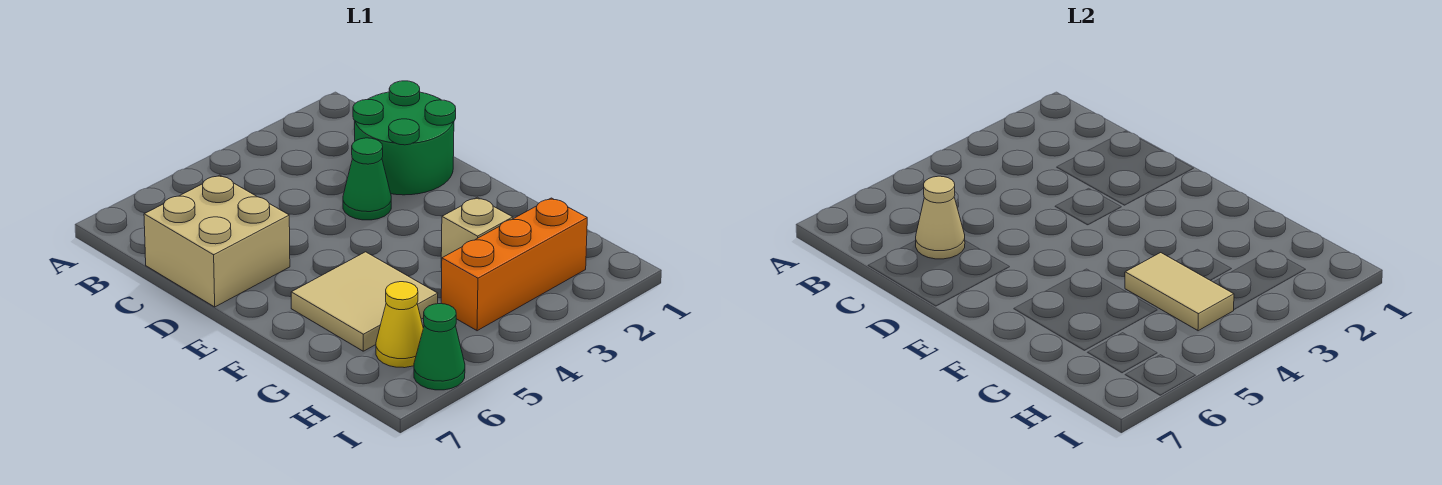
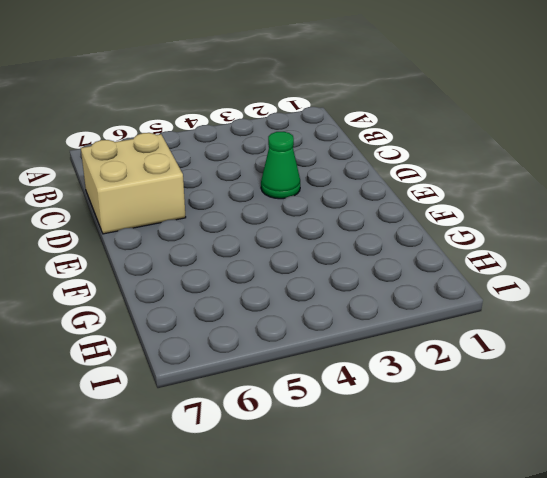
none -> green 2x2 round brick [353,81,456,195]
none -> tan 2x2 tile [291,252,438,351]

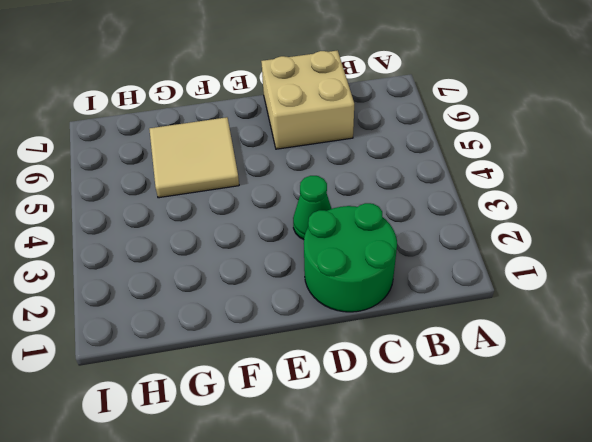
none -> tan 1x1 brick [441,197,513,268]
none -> orange 1x3 brick [441,198,587,331]

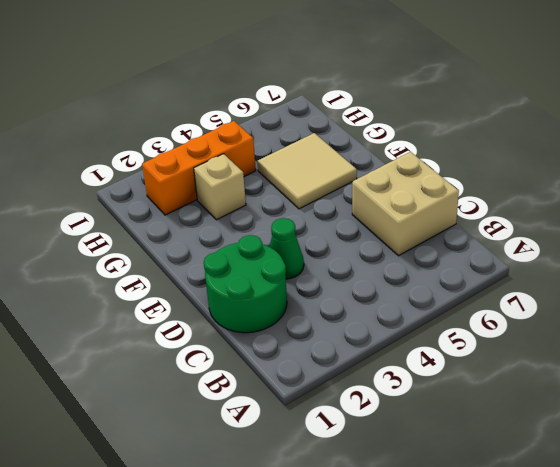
none -> yellow 1x1 cone [376,282,423,368]
none -> green 1x1 cone [414,304,465,390]

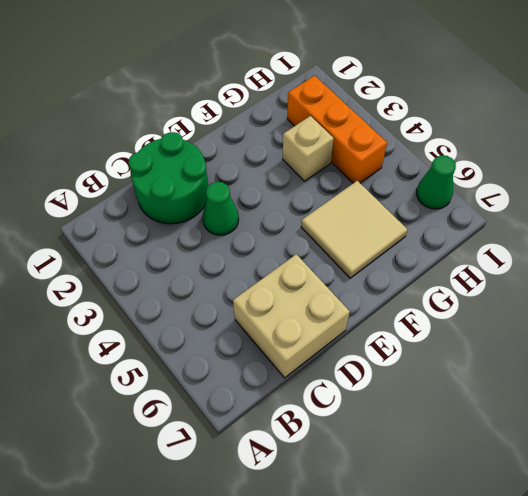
none -> yellow 1x1 cone [376,282,423,368]
none -> tan 1x1 cone [916,176,965,259]

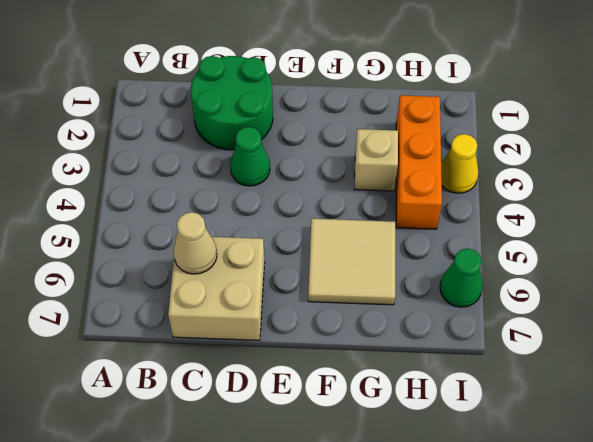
yellow 1x1 cone [441,134,479,193] -> yellow 1x1 cone moved to [376,282,423,368]
none -> tan 1x2 tile [1125,253,1234,331]

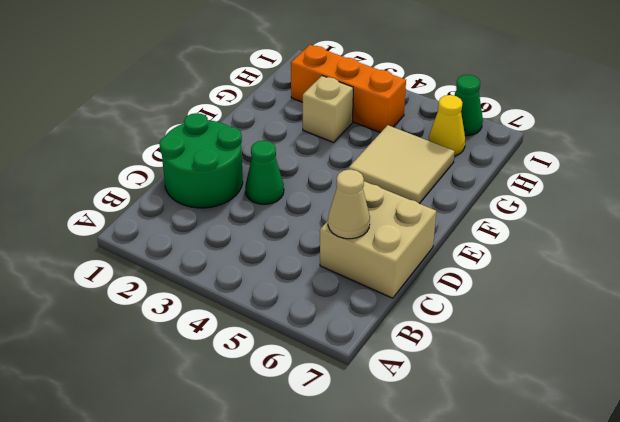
none -> tan 1x2 tile [1125,253,1234,331]

